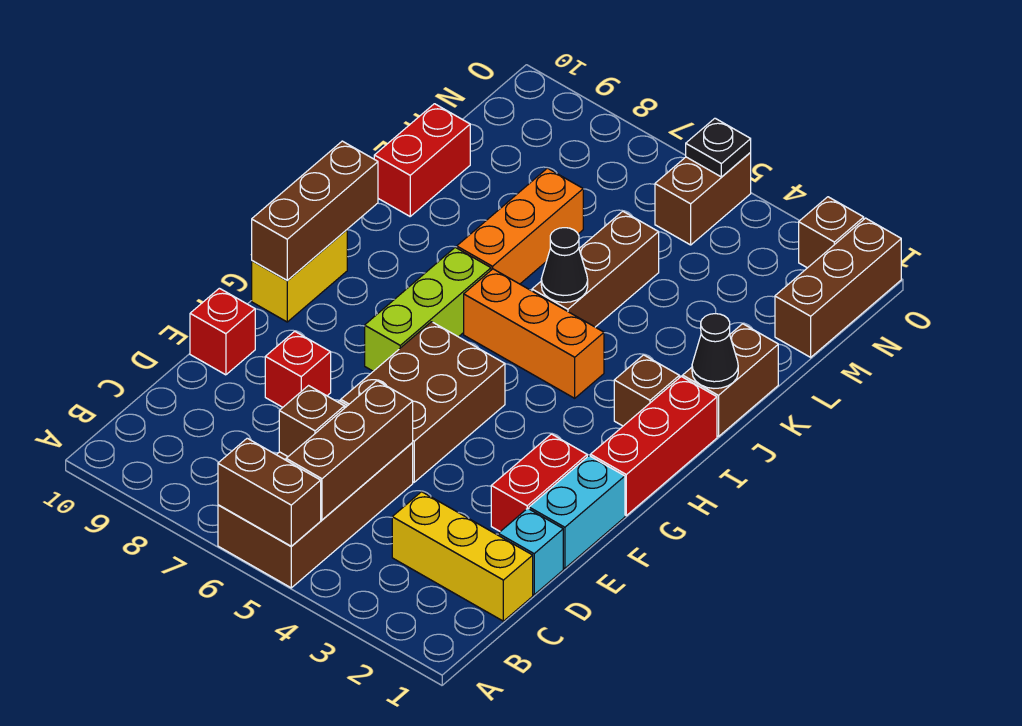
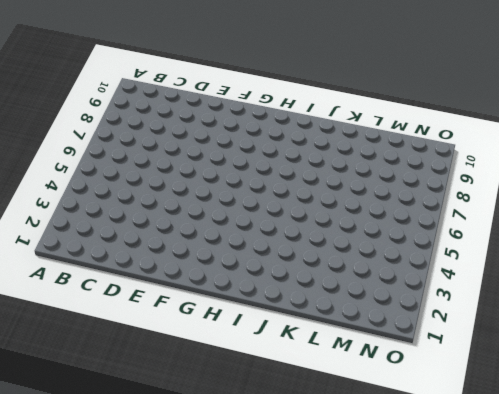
none -> brown 2x4 brick [218,401,413,588]
none -> yellow 1x3 brick [392,492,533,621]
none -> cyan 1x1 brick [498,508,563,595]

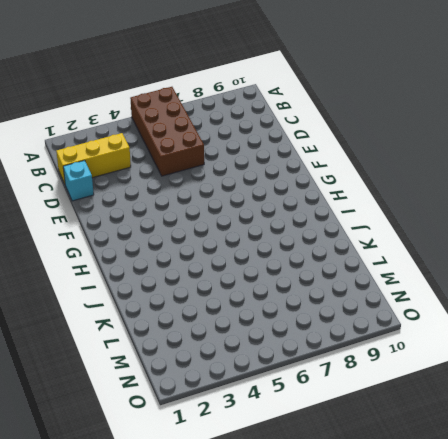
none -> cyan 1x2 brick [529,456,625,568]
none -> red 1x2 brick [491,434,587,531]
none -> brown 2x3 brick [341,322,505,482]

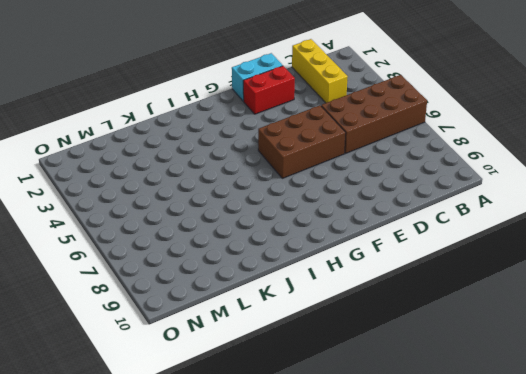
none -> cyan 1x1 brick [498,508,563,595]
none -> red 1x1 brick [265,331,331,407]
none -> red 1x1 brick [190,288,255,375]

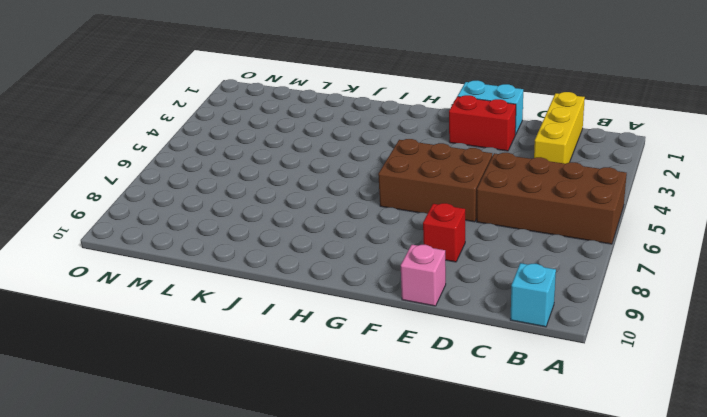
cyan 1x1 brick [510,263,556,327] -> cyan 1x1 brick moved to [498,508,563,595]
pink 1x1 brick [401,244,446,306] -> red 1x1 brick [190,288,255,375]
none -> red 1x3 brick [590,377,717,516]
none -> lime 1x3 brick [365,247,491,371]
none -> yellow 1x2 brick [252,230,347,322]

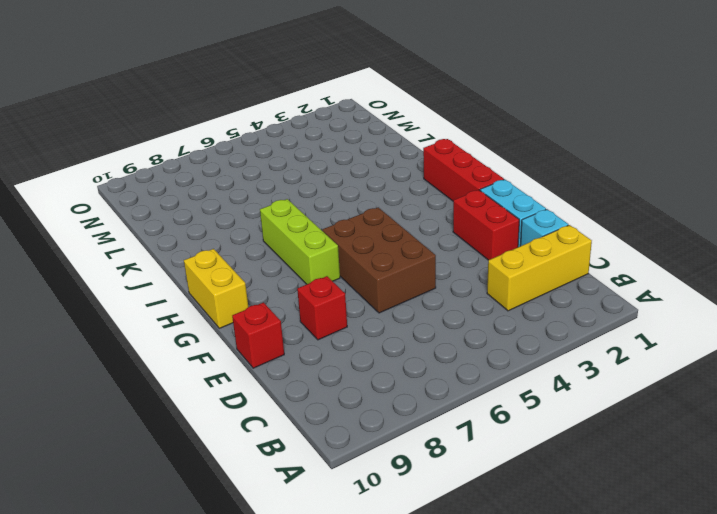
none -> brown 2x4 brick [218,401,413,588]
none -> brown 1x1 brick [614,355,679,426]
none -> orange 1x3 brick [464,269,604,398]

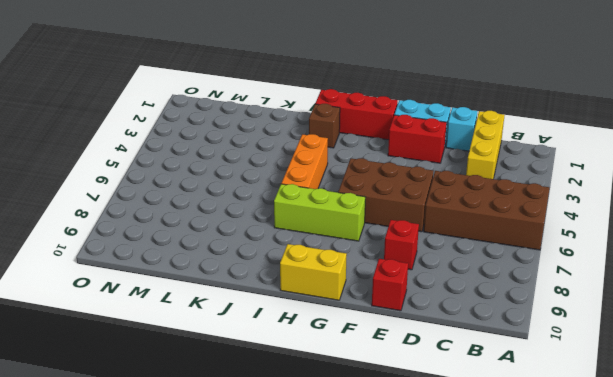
none -> brown 1x2 brick [683,324,778,437]
none -> brown 1x3 brick [532,211,659,327]
none -> orange 1x3 brick [457,168,583,284]

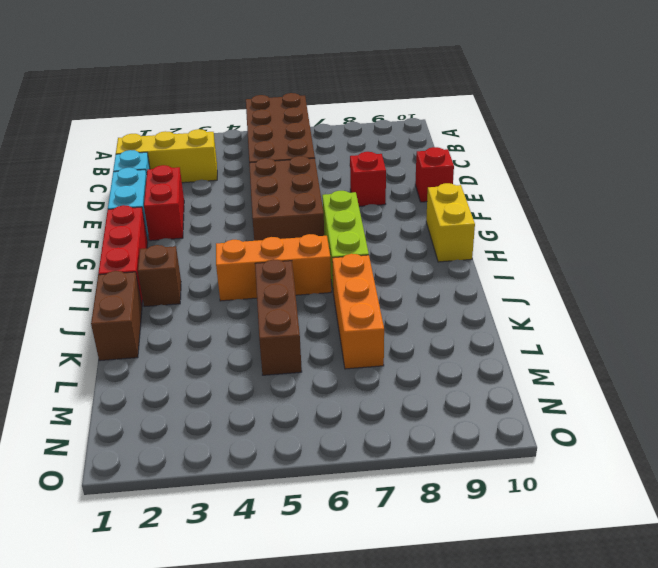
none -> red 1x2 brick [374,104,470,216]
none -> brown 1x3 brick [775,218,901,357]
none -> brown 1x2 brick [655,153,751,245]

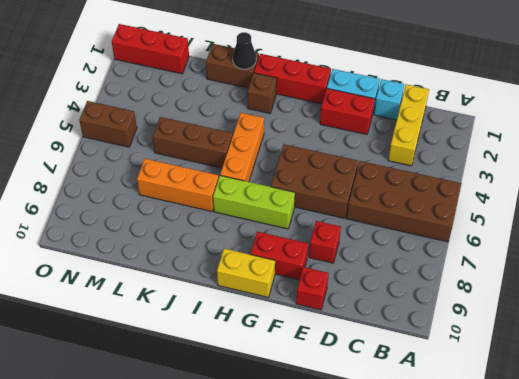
red 1x2 brick [250,232,308,280] -> red 1x2 brick moved to [374,104,470,216]
red 1x3 brick [112,24,189,74] -> brown 1x3 brick [775,218,901,357]
none -> brown 1x1 brick [799,197,864,268]
none -> brown 1x2 brick [218,438,321,546]
none -> brown 1x3 brick [286,381,413,520]

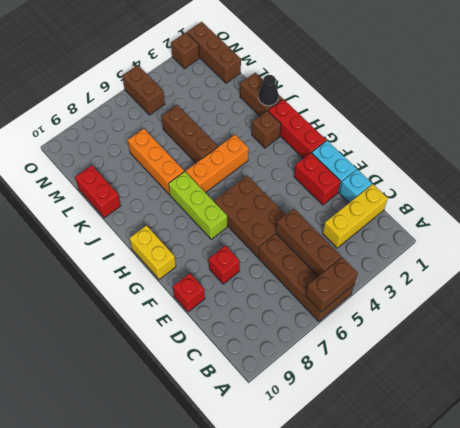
none -> brown 1x1 brick [279,386,344,456]
none -> brown 1x3 brick [252,141,378,281]
none -> black 1x1 cone [541,228,588,302]

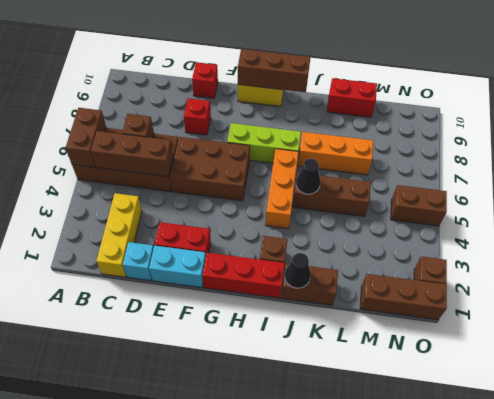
none -> black 1x1 plate [686,118,751,177]

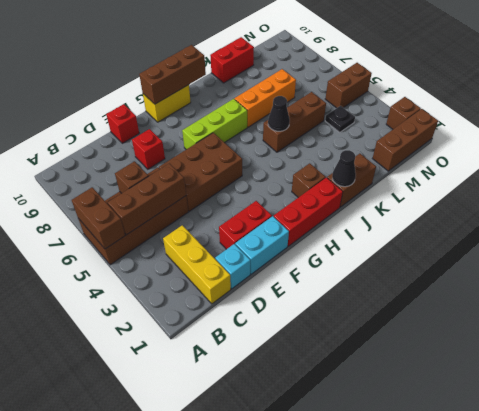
black 1x1 plate [325,106,355,132] -> black 1x1 plate moved to [686,118,751,177]
none -> orange 1x3 brick [464,269,604,398]

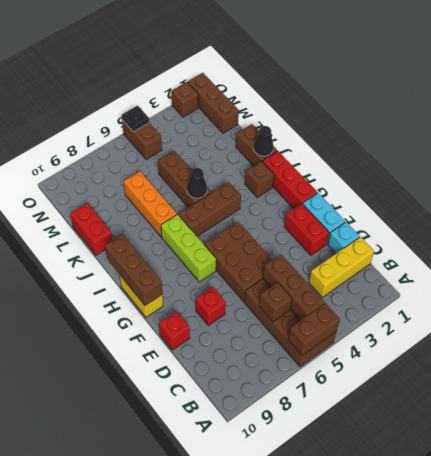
brown 1x3 brick [178,182,241,236] -> orange 1x3 brick [464,269,604,398]

